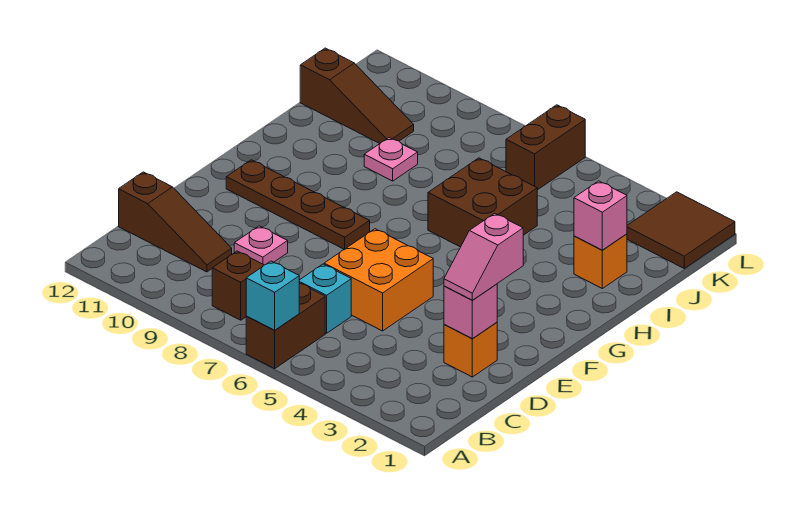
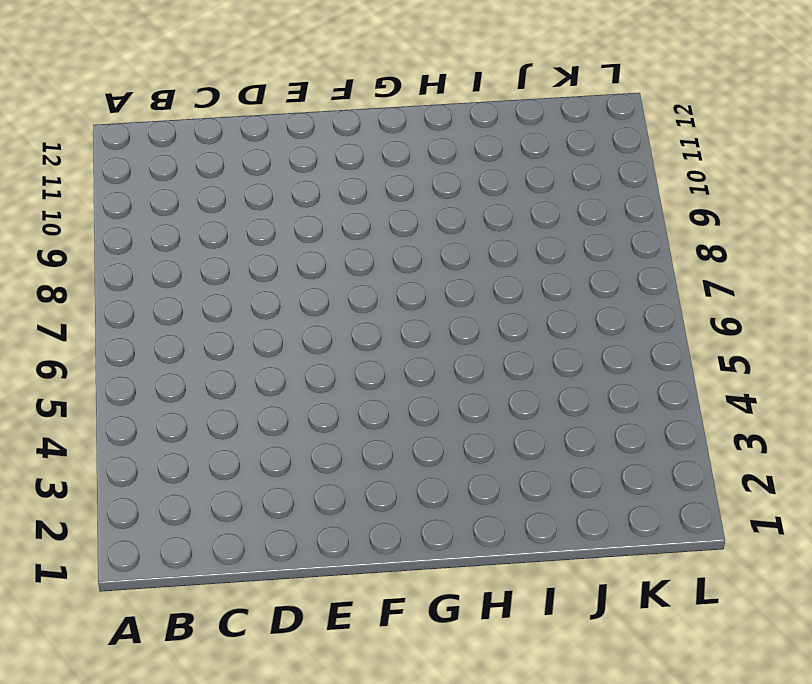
none -> brown 1x2 brick [246,283,325,369]
none -> brown 1x1 brick [212,251,264,320]
none -> cyan 1x1 brick [299,264,351,333]

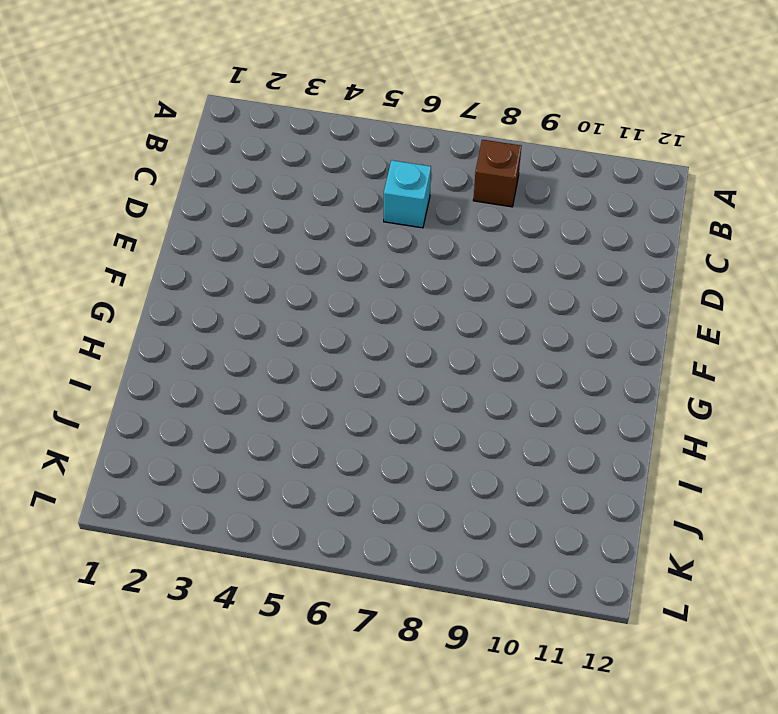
none -> brown 1x2 brick [246,283,325,369]
none -> brown 1x3 slope [119,172,232,272]
none -> orange 1x1 brick [444,323,497,377]

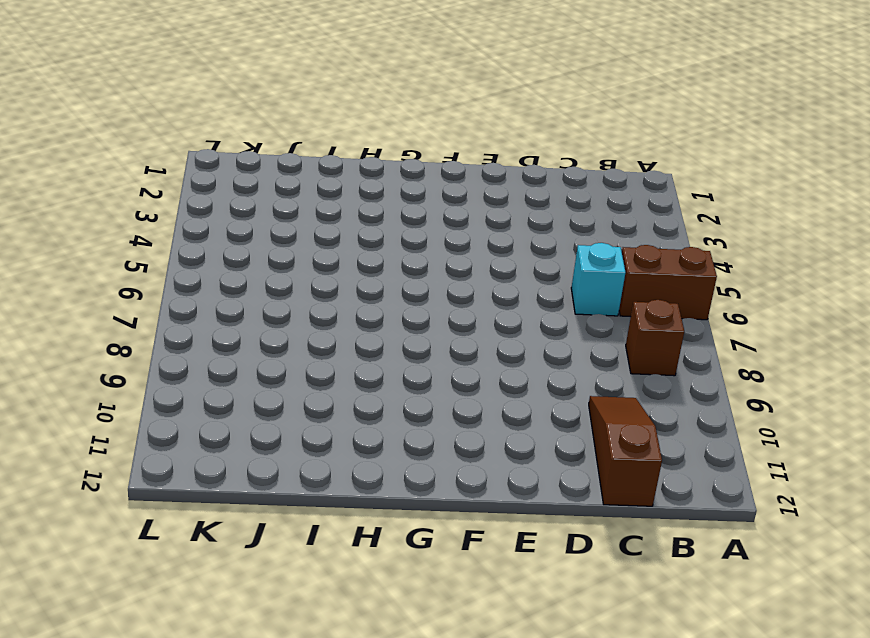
none -> orange 1x1 brick [444,323,497,377]
none -> orange 2x2 brick [324,229,433,331]
none -> pink 1x1 plate [234,226,288,265]

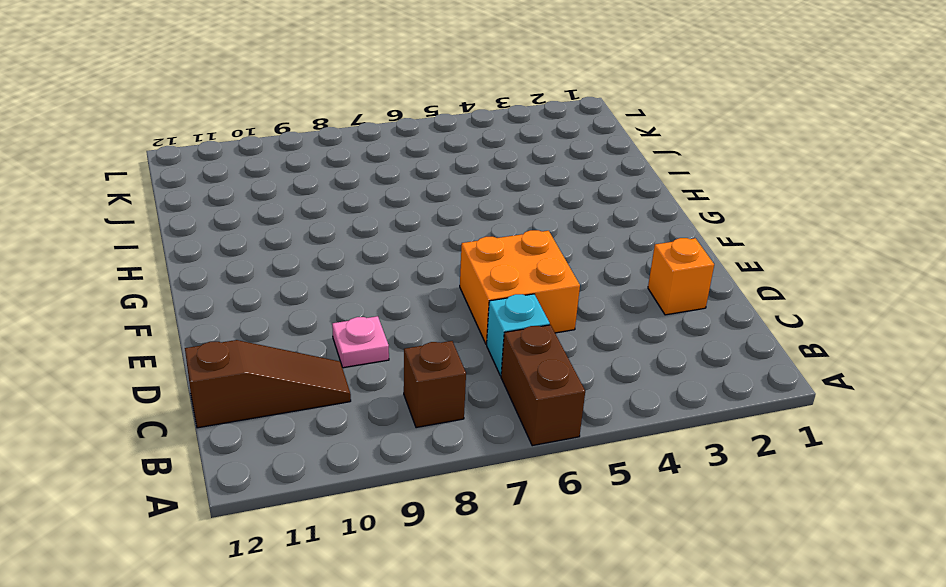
none -> brown 1x4 plate [226,160,370,249]
none -> brown 2x2 brick [428,158,537,247]
none -> orange 1x1 brick [574,234,627,288]

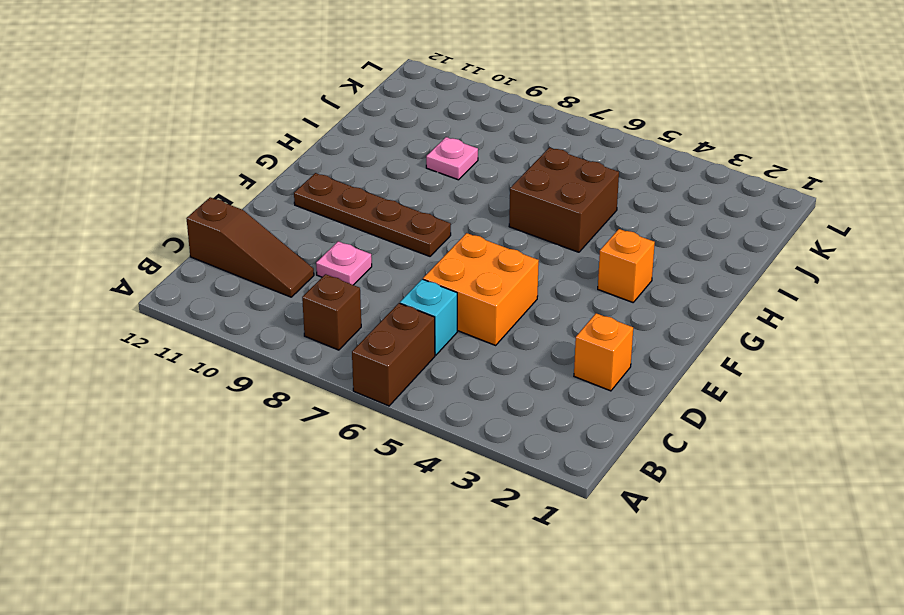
orange 1x1 brick [598,229,655,302] -> orange 1x1 brick moved to [574,234,627,288]
none -> brown 1x3 slope [300,48,414,143]
none -> brown 2x2 tile [627,192,735,268]
none -> brown 1x2 brick [506,105,585,190]

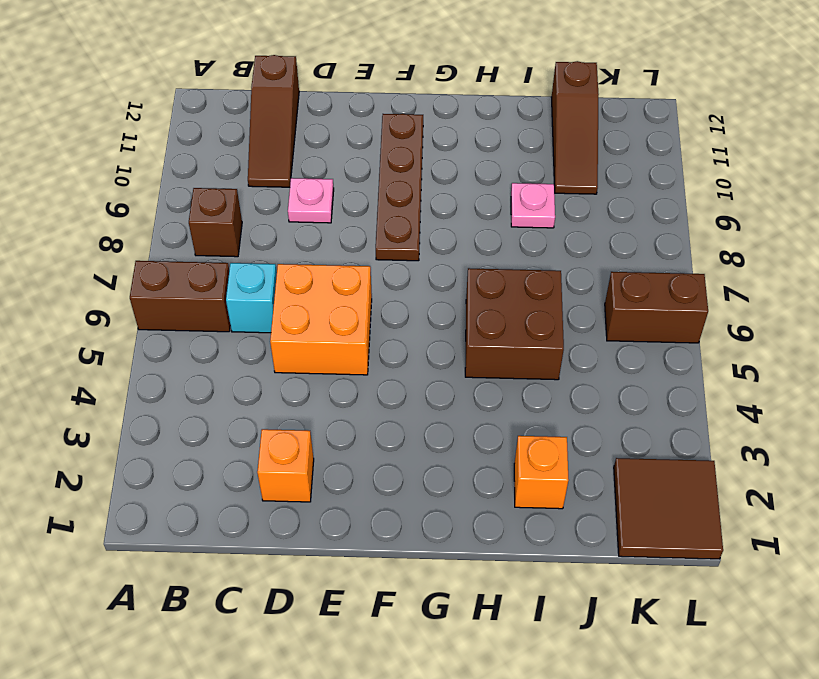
none -> cyan 1x1 brick [246,261,299,330]
none -> pink 1x1 brick [444,284,497,339]
none -> pink 1x1 brick [574,181,627,250]

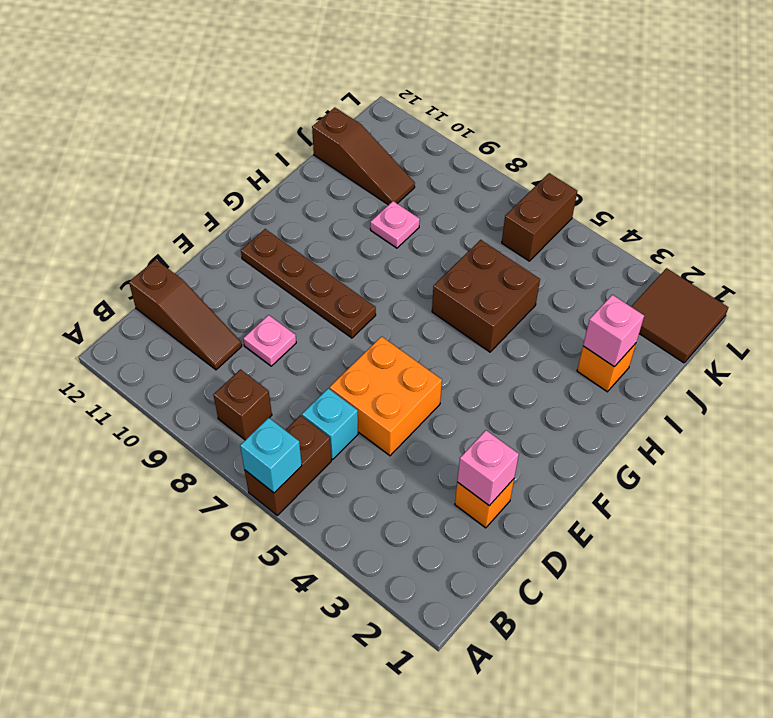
none -> pink 1x2 slope [444,213,523,300]

